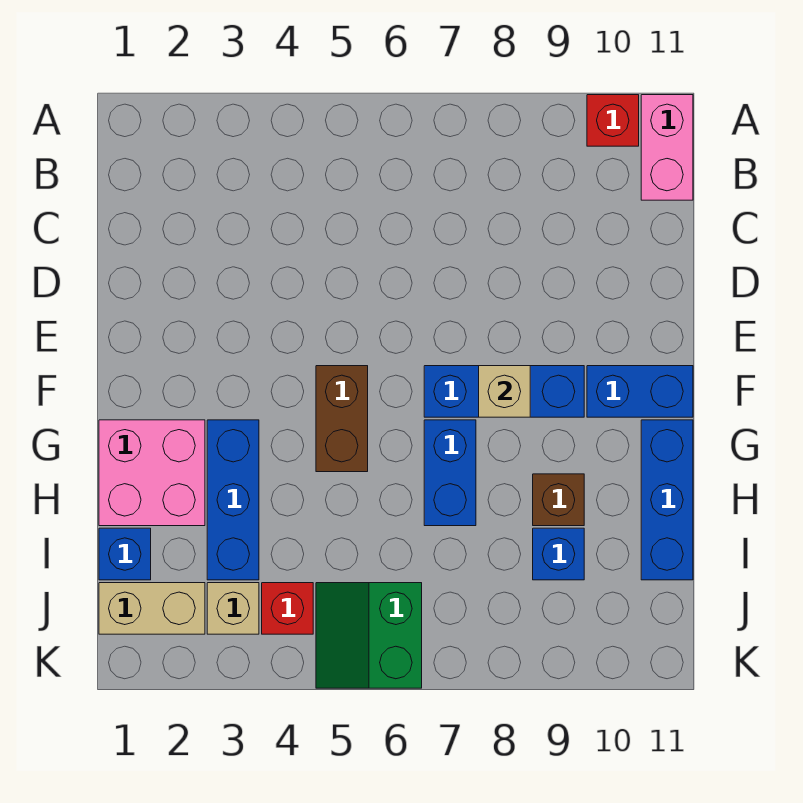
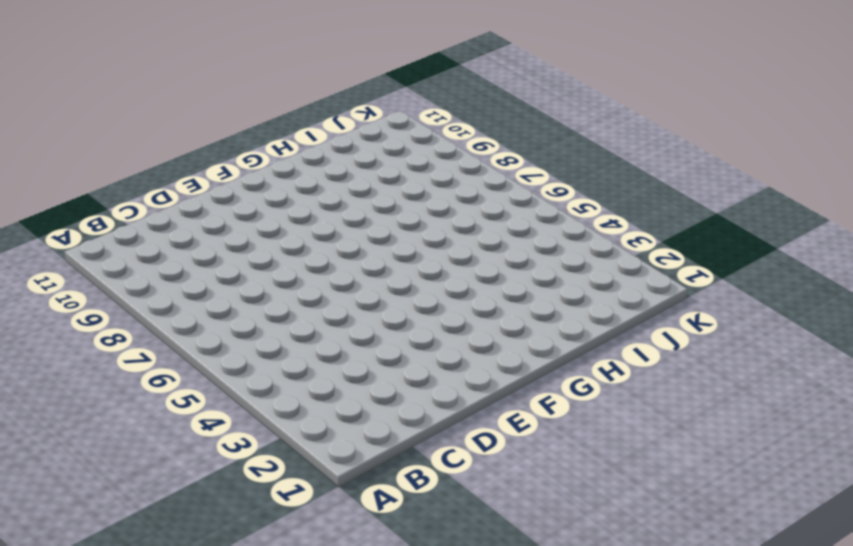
none -> red 1x1 brick [587,95,639,146]
none -> pink 1x2 brick [641,95,693,200]
none -> brown 1x2 brick [316,366,368,472]

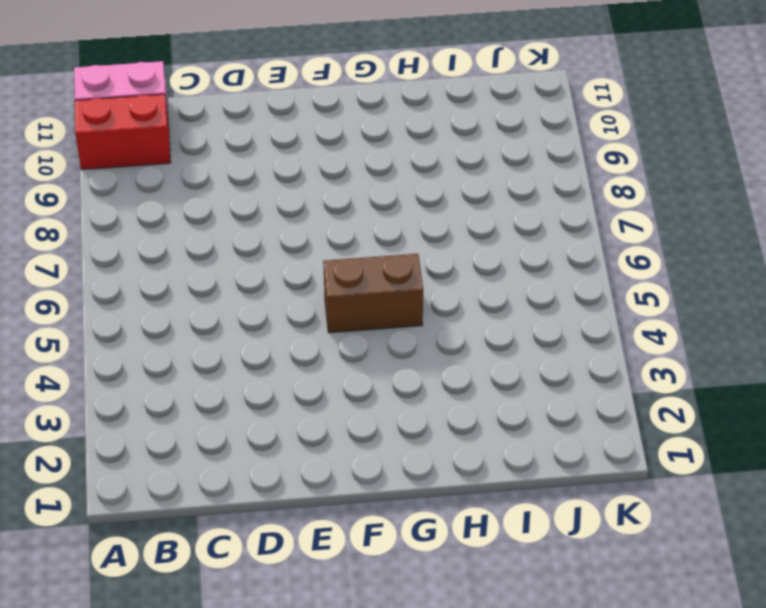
red 1x2 brick [75,94,171,170] -> red 1x1 brick [587,95,639,146]
none -> blue 1x3 brick [424,366,584,417]
none -> blue 1x2 brick [587,366,693,417]
none -> pink 2x2 brick [99,420,205,526]

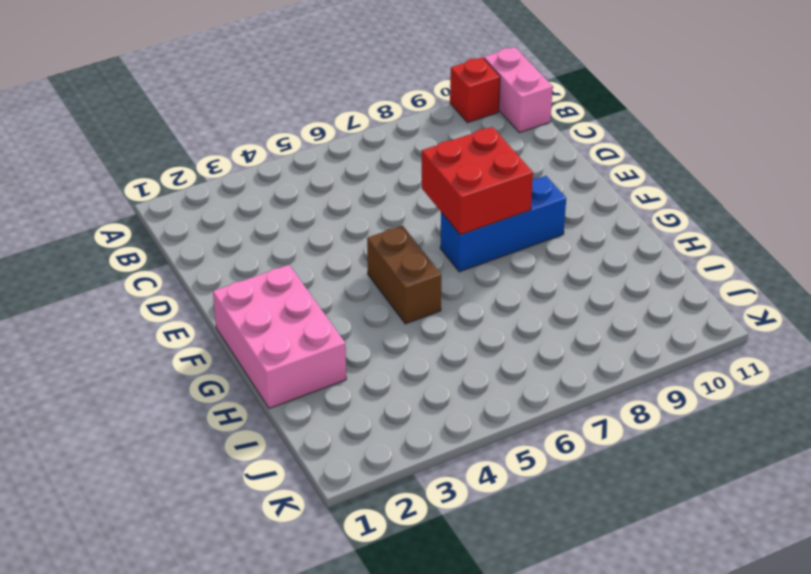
red 2x2 brick [422,127,533,235] -> tan 1x1 brick [479,366,530,417]
pink 2x3 brick [213,265,346,408] -> pink 2x2 brick [99,420,205,526]
none -> blue 1x2 brick [587,366,693,417]
none -> blue 1x3 brick [207,420,259,580]
none -> blue 1x2 brick [424,420,476,526]

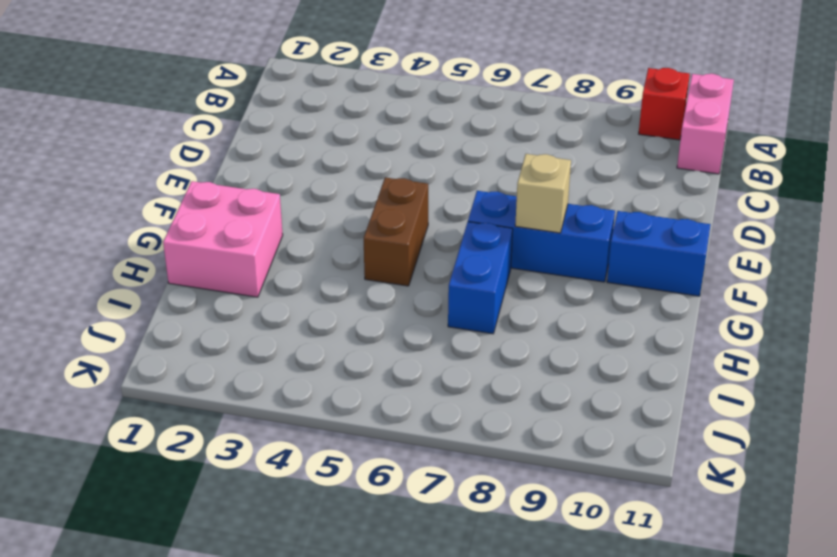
none -> blue 1x3 brick [207,420,259,580]
none -> blue 1x3 brick [641,420,693,580]
none -> brown 1x1 brick [533,474,584,526]

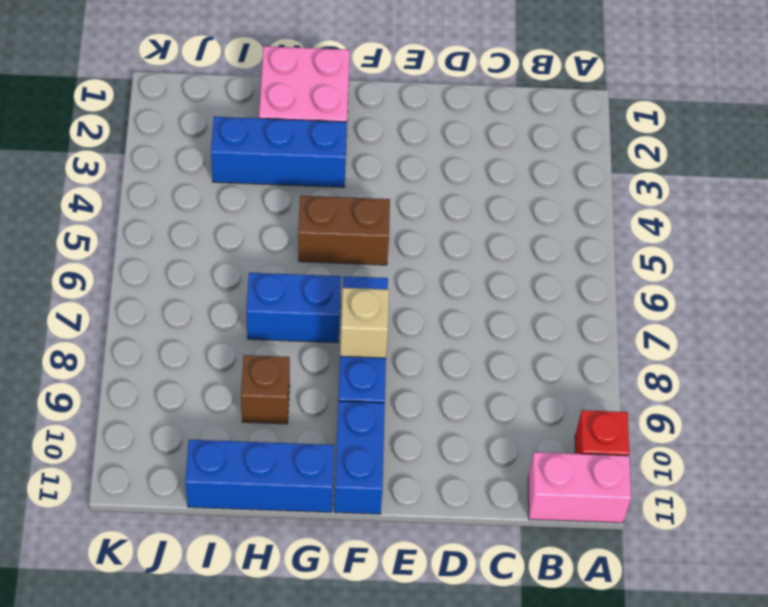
none -> blue 1x1 brick [99,528,151,580]
none -> blue 1x1 brick [533,528,584,580]
none -> tan 1x2 brick [99,583,205,634]

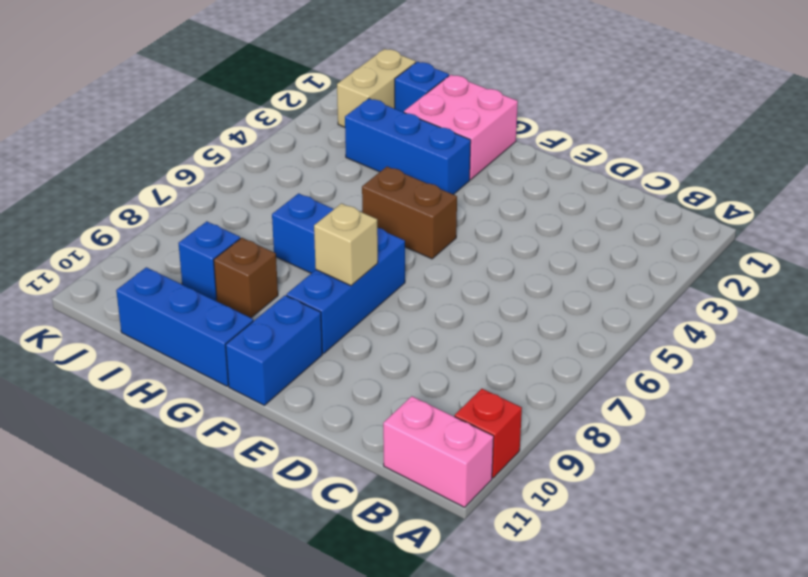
none -> tan 1x1 brick [207,583,259,634]
none -> red 1x1 brick [262,583,313,634]
none -> green 2x2 slope [316,583,422,688]

